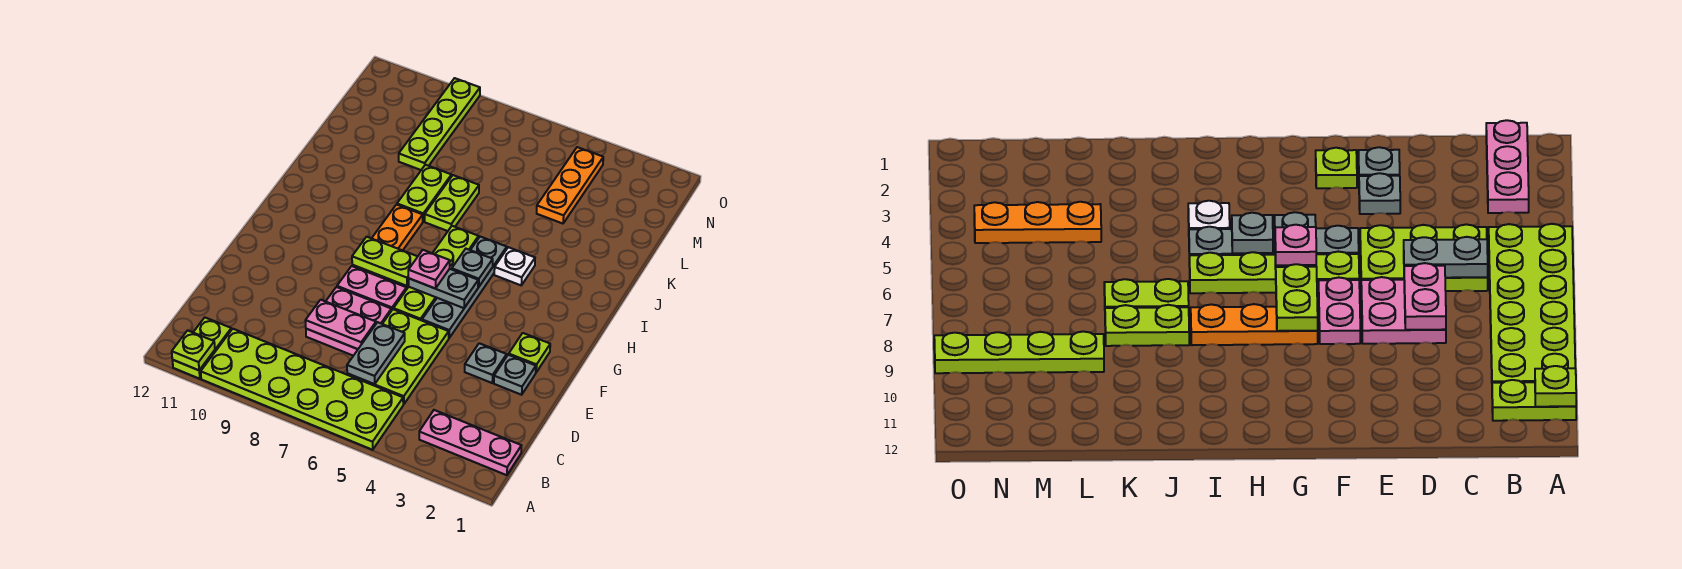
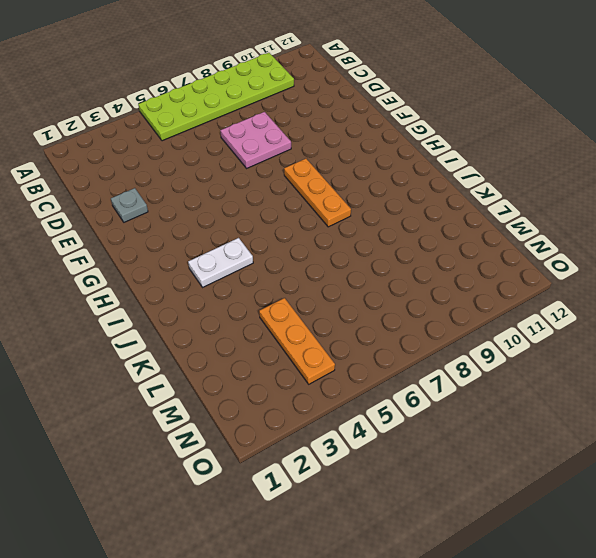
white 1x2 plate [188,238,253,287] -> white 1x1 plate [494,247,535,285]
none -> lime 1x2 plate [172,318,231,379]
none -> pink 1x3 plate [419,410,521,475]
none -> lime 2x3 plate [347,309,449,404]

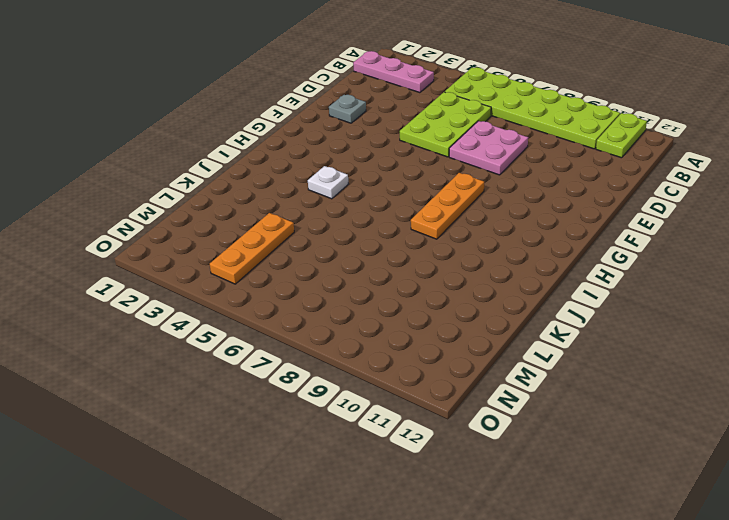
none -> grey 1x1 plate [465,343,507,383]
none -> lime 1x1 plate [509,333,550,372]
none -> grey 1x4 plate [422,237,507,338]

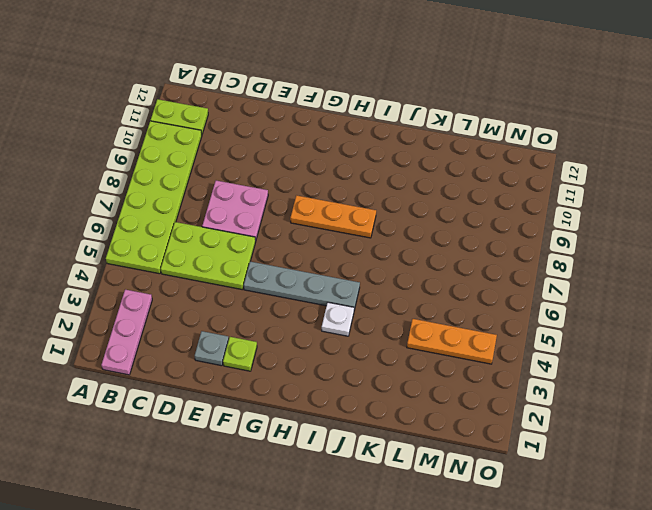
none -> grey 1x1 plate [465,343,507,383]
none -> lime 1x4 plate [394,226,479,320]
none -> pink 1x2 plate [337,266,406,311]

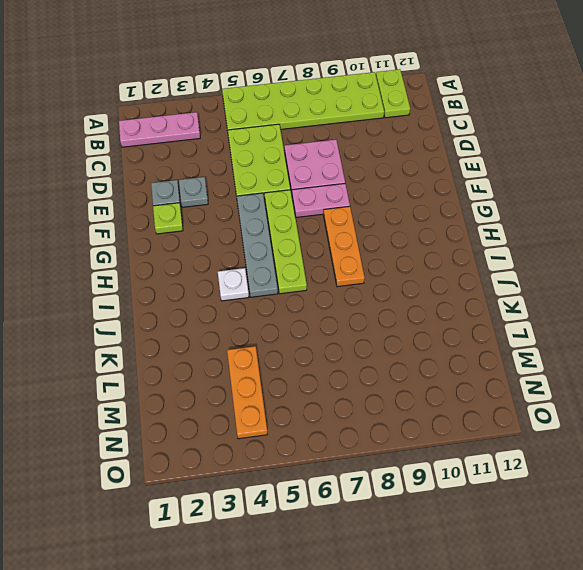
none -> lime 1x2 plate [425,175,479,231]
none -> lime 1x2 plate [397,165,451,221]
none -> lime 1x4 plate [399,78,480,170]

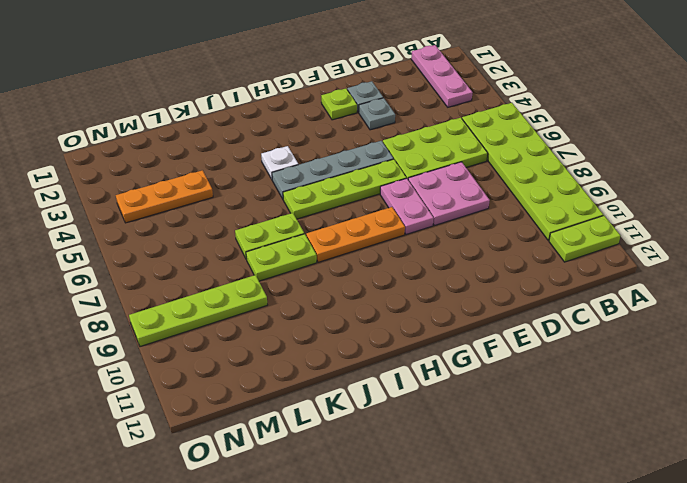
none -> lime 1x1 plate [172,330,215,370]
none -> grey 1x2 plate [347,322,405,384]
none -> pink 1x2 plate [305,300,376,349]

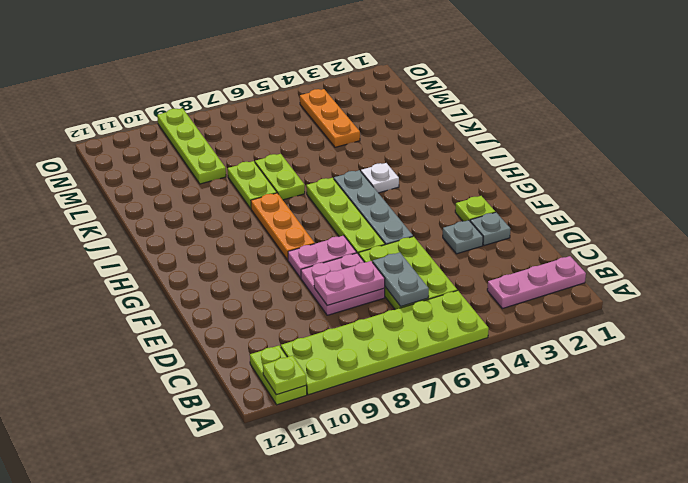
none -> grey 1x2 plate [409,269,478,308]
none -> lime 1x2 plate [352,237,418,286]
none -> grey 1x1 plate [452,249,493,287]

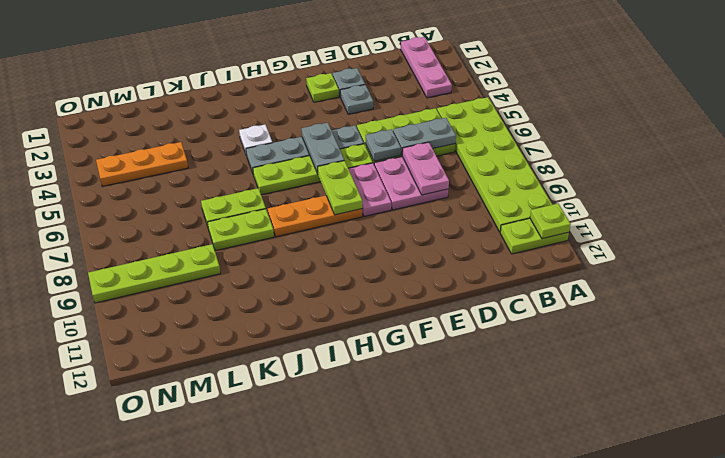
grey 1x1 plate [366,129,401,161] -> grey 1x1 plate moved to [452,249,493,287]
none -> pink 1x1 plate [408,250,450,289]

